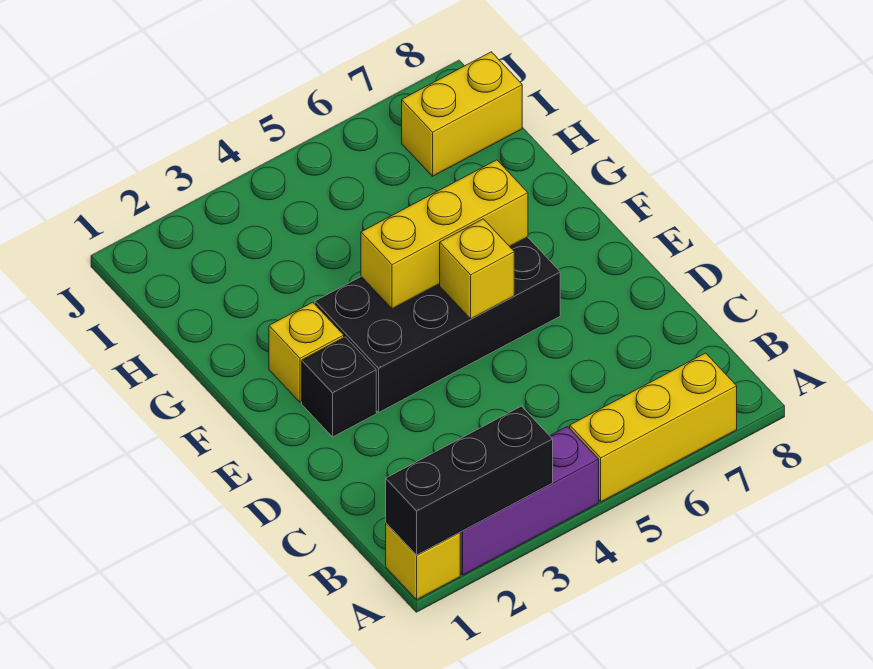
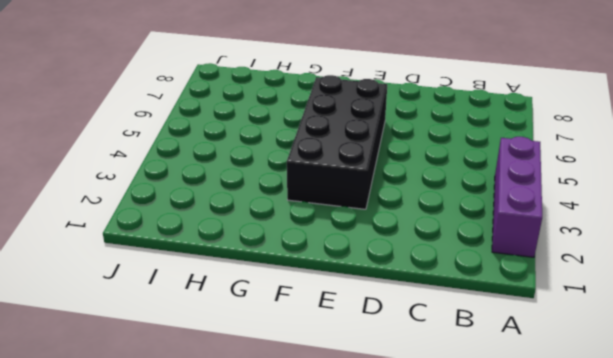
none -> yellow 1x1 brick [386,523,460,600]
none -> yellow 1x3 brick [570,353,737,502]

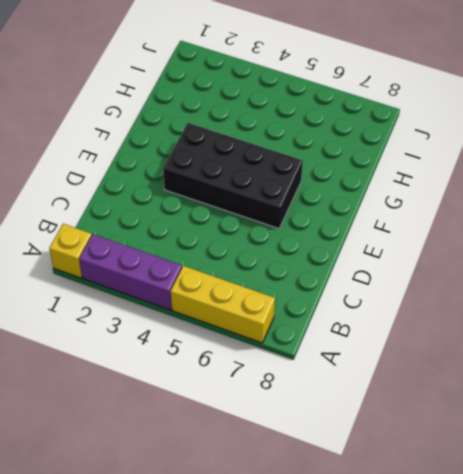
none -> black 1x1 brick [302,337,376,437]
none -> yellow 1x1 brick [269,302,344,402]

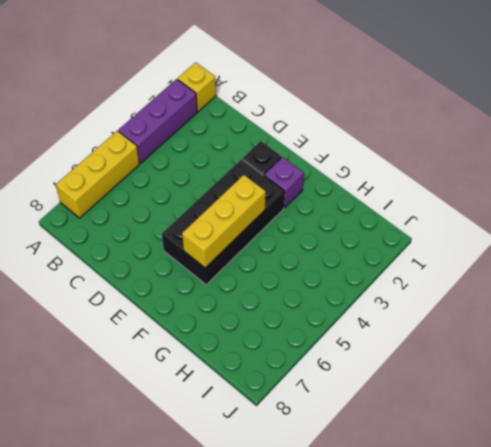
purple 1x1 brick [264,157,304,208] -> yellow 1x1 brick [269,302,344,402]
none -> yellow 1x2 brick [402,52,522,176]
none -> black 1x3 brick [386,406,553,555]

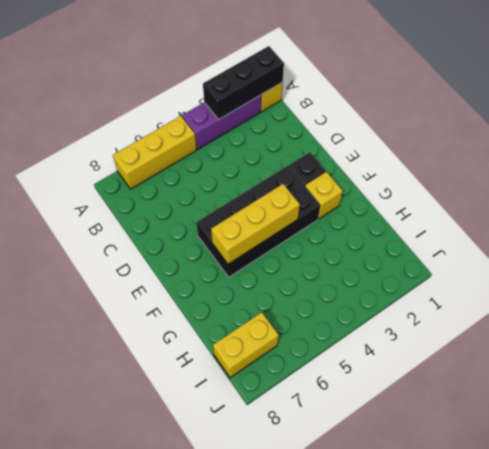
none -> yellow 1x1 brick [440,219,514,319]

